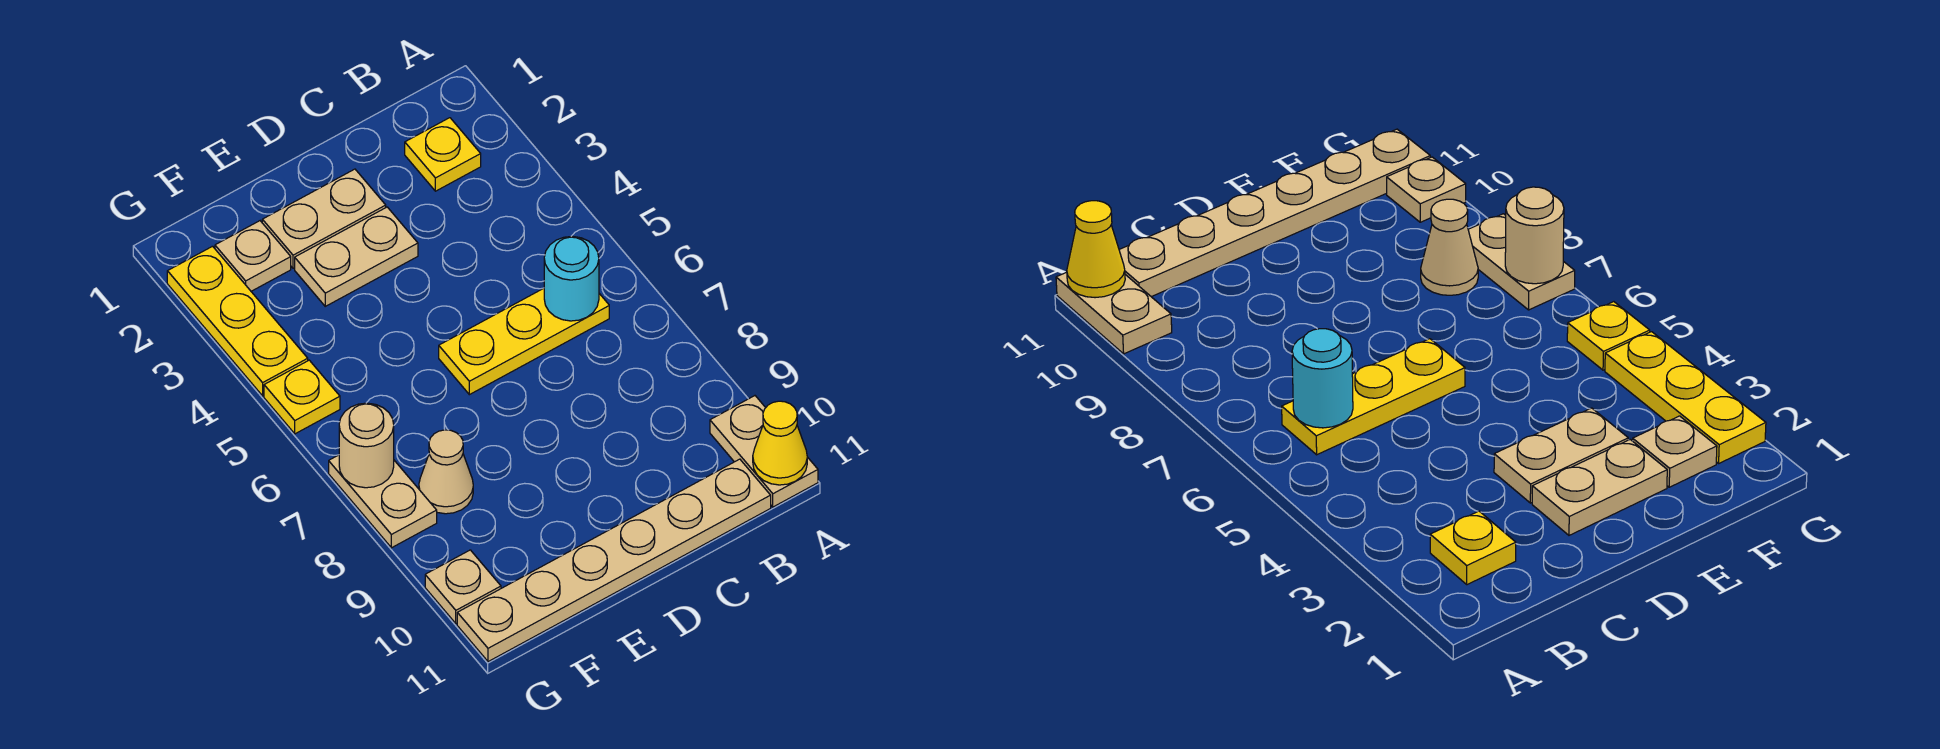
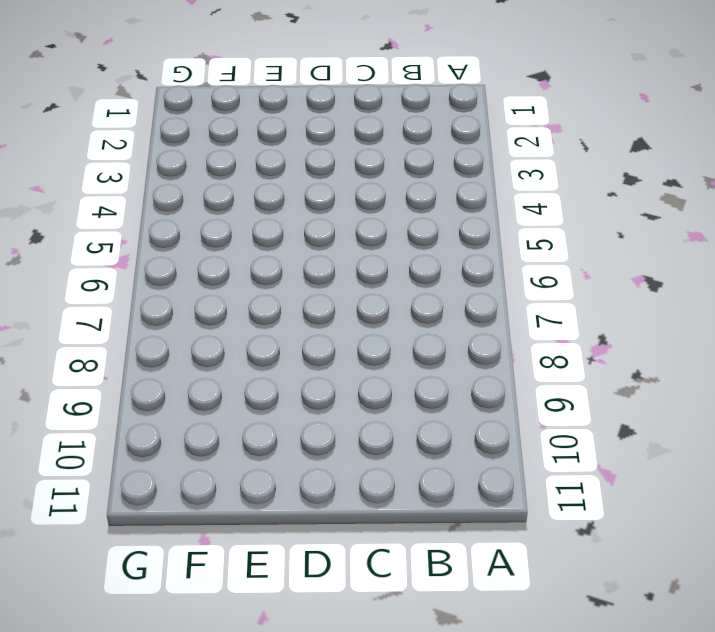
none -> tan 1x2 plate [710,396,818,507]
none -> yellow 1x1 plate [405,118,481,191]
none -> yellow 1x3 plate [439,288,609,395]

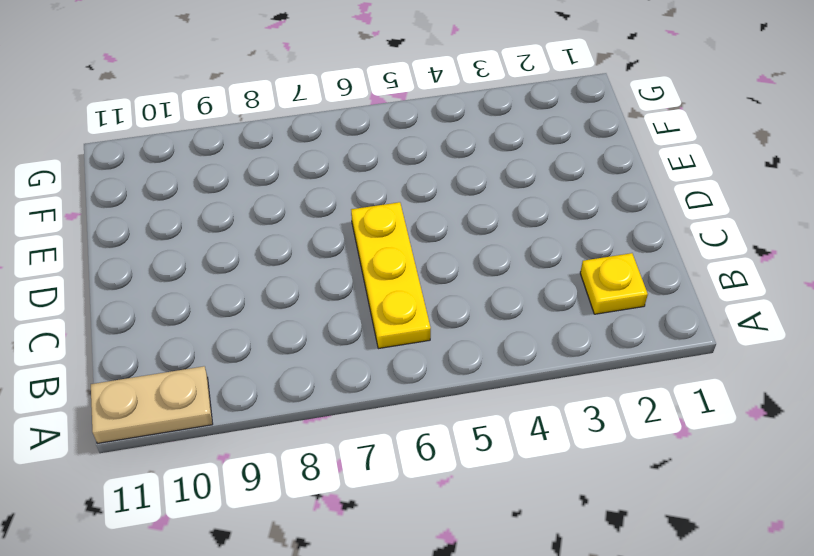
none -> tan 1x6 plate [457,459,771,662]
none -> tan 1x2 plate [262,169,386,268]
none -> tan 1x2 plate [295,207,418,306]

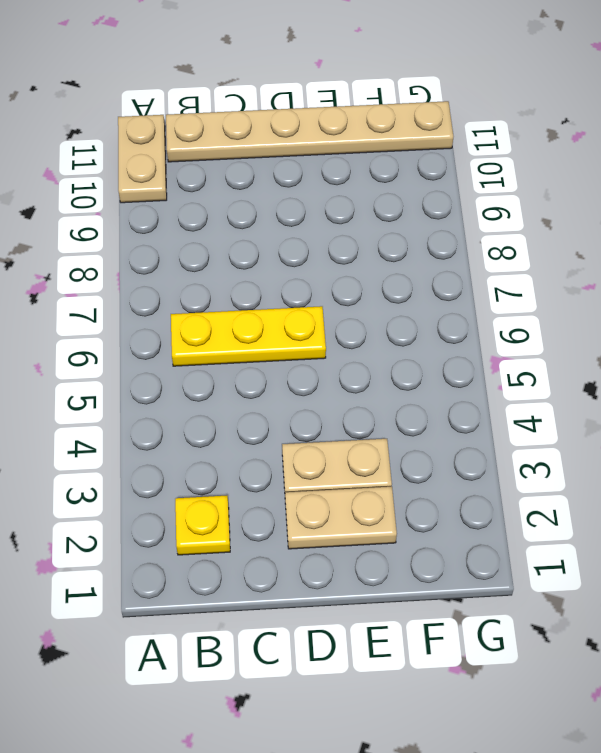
none -> tan 1x1 plate [215,221,291,291]
none -> tan 1x1 cone [419,430,473,514]
none -> yellow 1x3 plate [167,246,308,396]

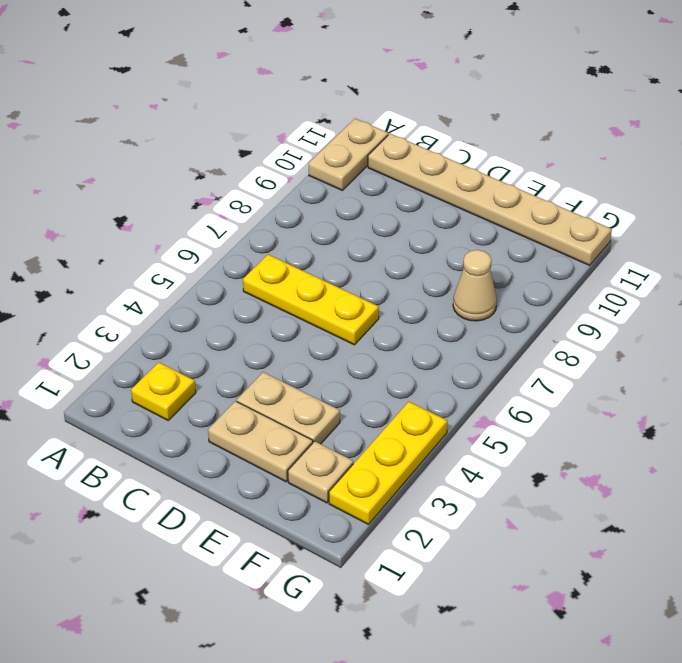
none -> yellow 1x1 plate [264,360,340,434]
none -> tan 1x2 plate [329,455,437,548]
none -> tan 1x1 plate [425,550,501,624]

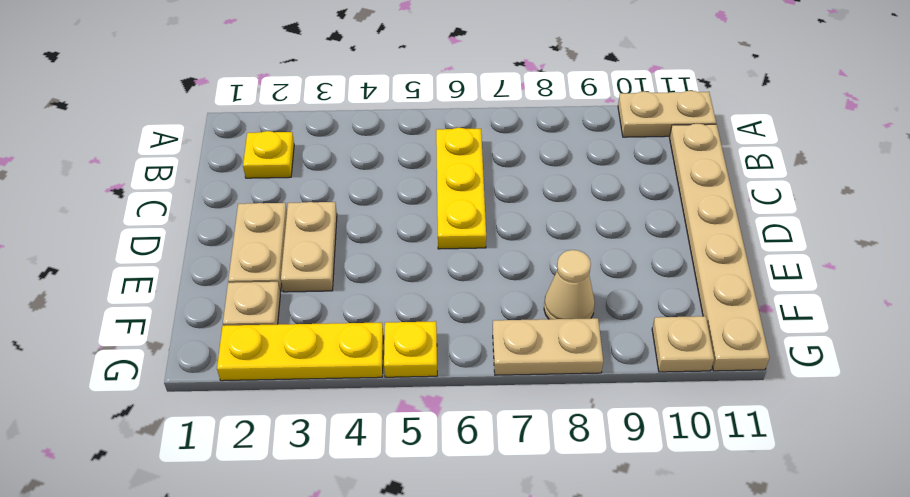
none -> yellow 1x1 cone [753,401,807,485]
none -> cyan 1x1 round brick [544,236,599,321]
none -> tan 1x1 round brick [339,403,394,488]

